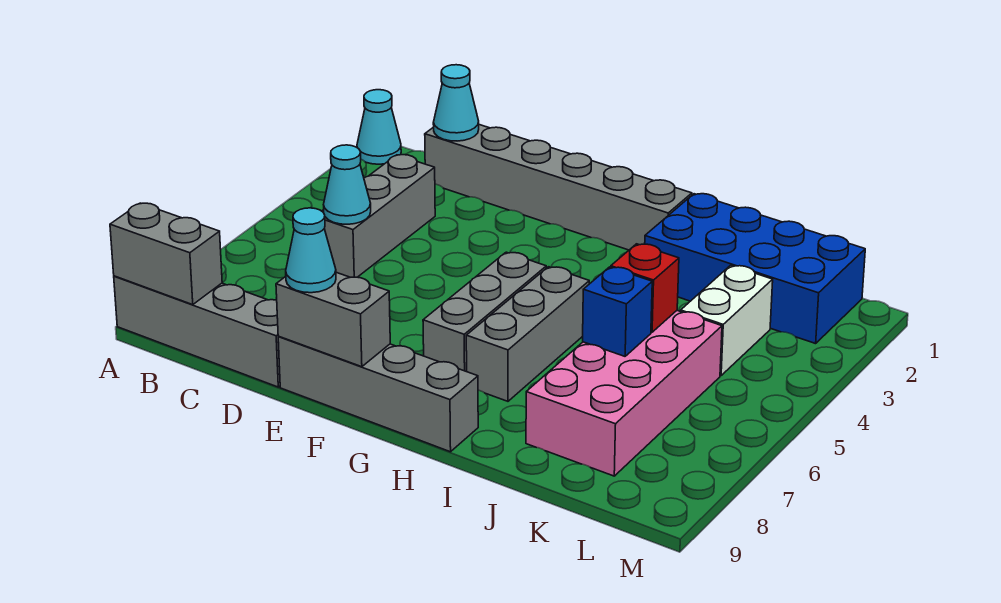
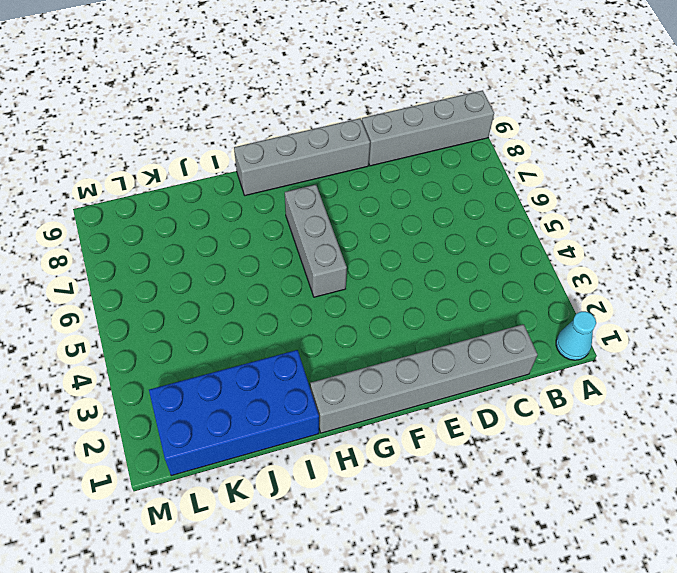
none -> grey 1x3 brick [322,155,435,277]
none -> grey 1x3 brick [466,267,589,401]
none -> pink 2x4 brick [526,311,722,476]

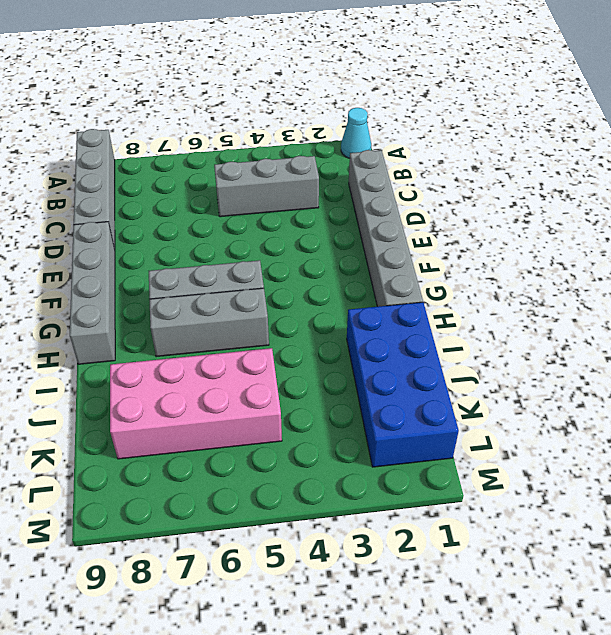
none -> white 1x2 brick [681,265,773,376]
none -> grey 1x2 brick [110,203,222,305]
none -> cyan 1x1 cone [433,65,479,141]

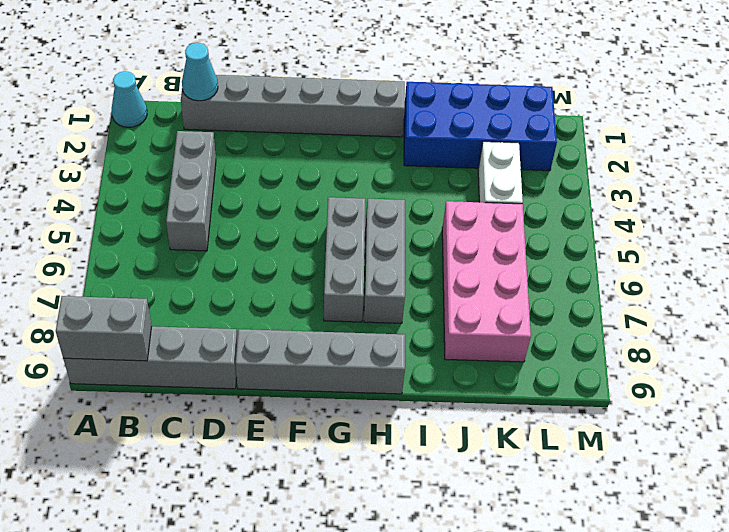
none -> cyan 1x1 cone [323,145,371,224]
none -> grey 1x2 brick [276,272,390,367]
none -> red 1x1 brick [611,244,679,332]

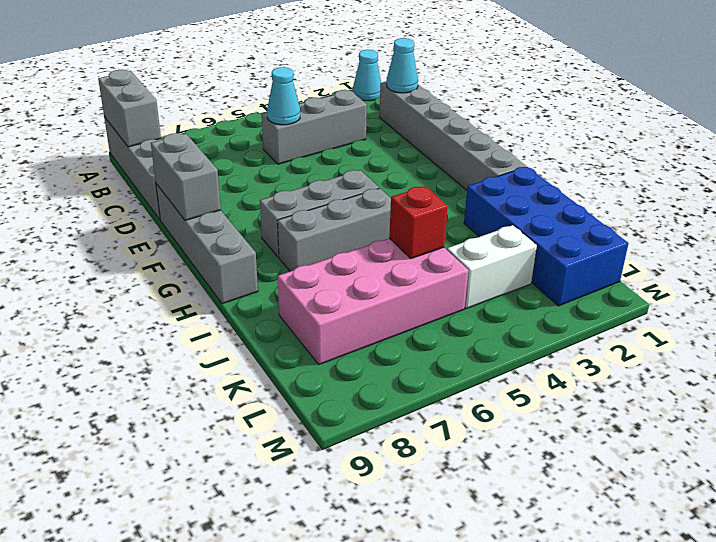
none -> blue 1x1 brick [583,267,652,356]
none -> cyan 1x1 cone [286,208,336,293]

